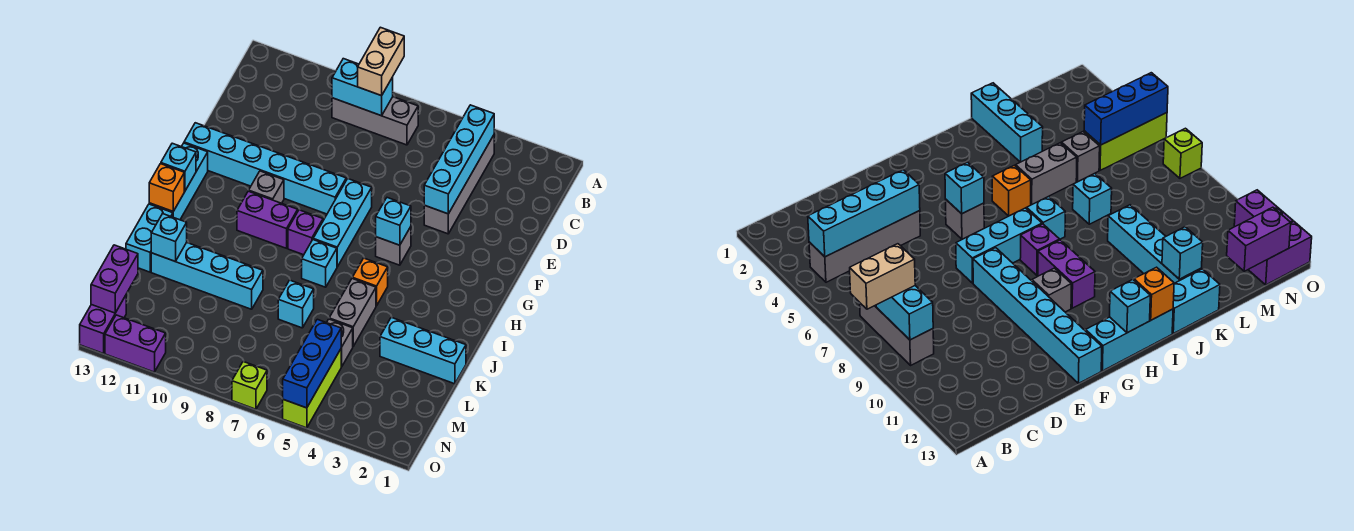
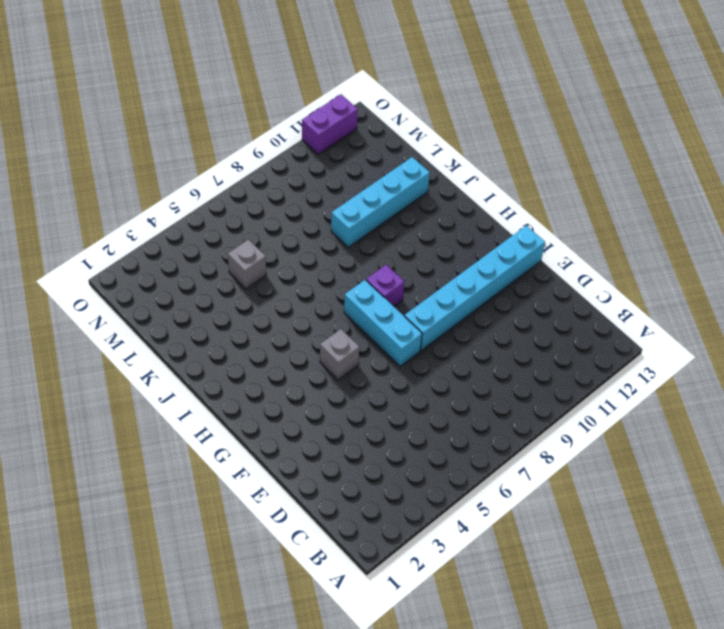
none -> grey 1x4 brick [424,135,494,234]
none -> grey 1x3 brick [332,97,418,145]
none -> grey 1x1 brick [249,171,284,203]
none -> cyan 1x3 brick [149,143,208,220]

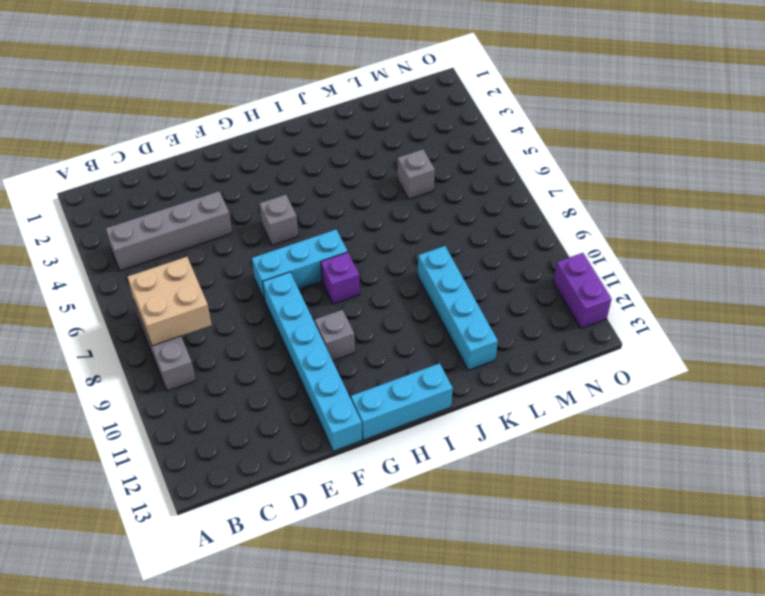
tan 2x2 brick [128,257,211,346] -> cyan 1x2 brick [332,59,393,116]
none -> purple 1x2 brick [237,191,298,248]
none -> orange 1x1 brick [352,258,388,306]
none -> cyan 1x1 brick [302,240,337,287]
none -> grey 1x2 brick [329,279,376,346]

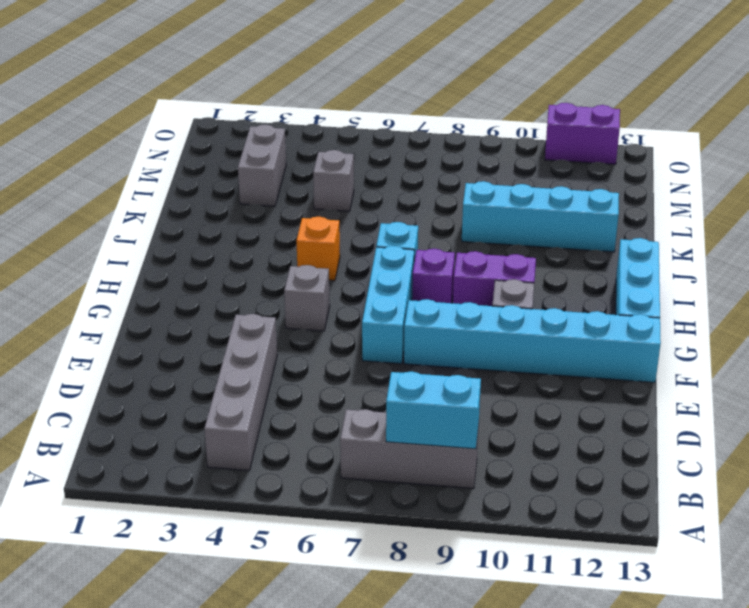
grey 1x2 brick [238,125,286,206] -> grey 1x2 brick moved to [329,279,376,346]
none -> cyan 1x2 brick [126,204,173,272]
none -> cyan 1x3 brick [380,317,466,384]
none -> cyan 1x1 brick [278,280,314,328]
none -> lime 1x3 brick [283,349,341,428]

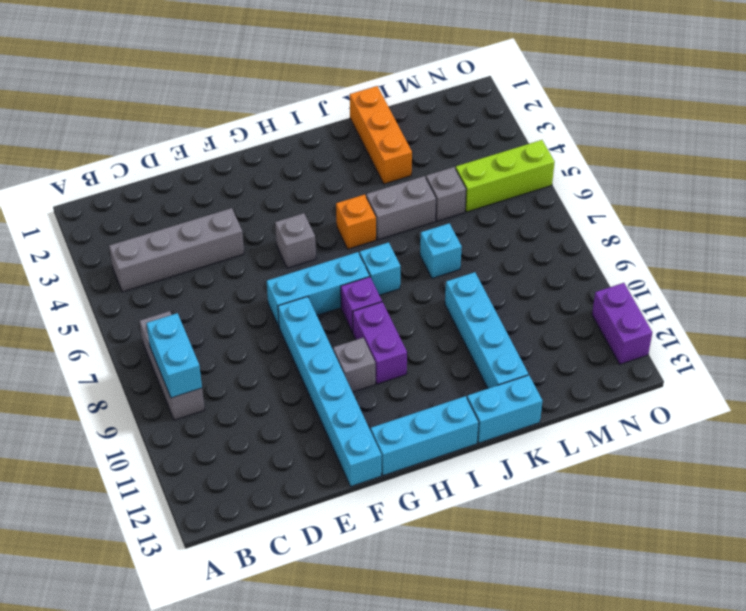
orange 1x3 brick [350,86,412,184] -> cyan 1x3 brick [380,317,466,384]
none -> purple 1x2 brick [80,295,126,353]
none -> lime 1x1 brick [232,362,267,409]
none -> cyan 1x4 brick [424,105,494,214]
none -> cyan 1x1 brick [376,198,411,245]

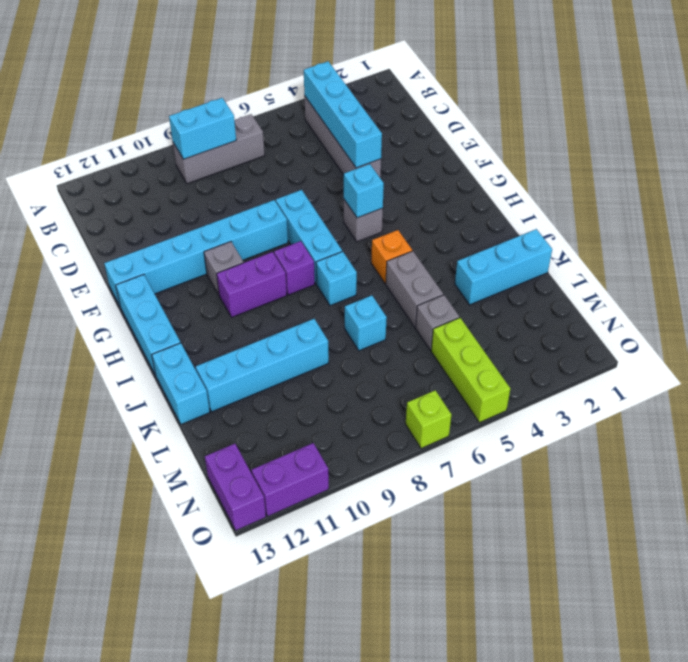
none -> cyan 1x1 brick [161,143,196,191]
none -> orange 1x1 brick [149,164,184,211]
none -> cyan 1x1 brick [151,214,187,261]
none -> blue 1x3 brick [283,319,341,408]

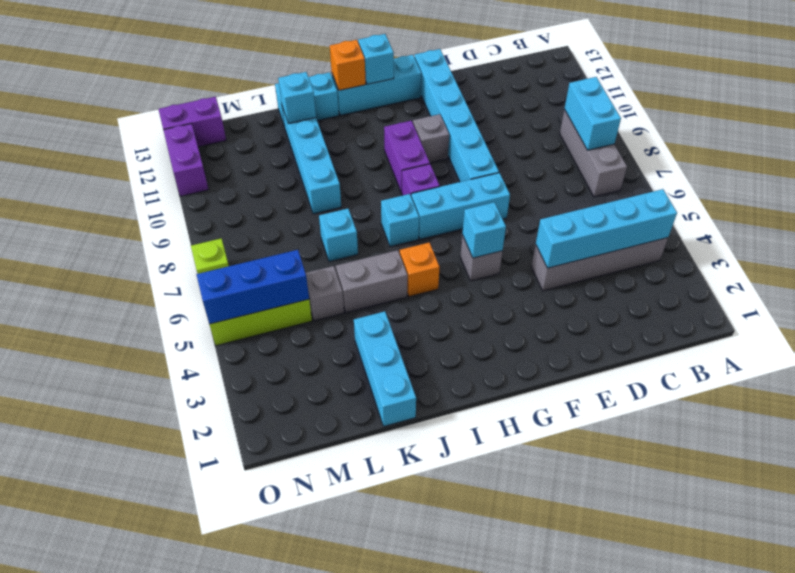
none -> purple 1x2 brick [91,245,138,313]
none -> tan 1x2 brick [358,27,404,96]

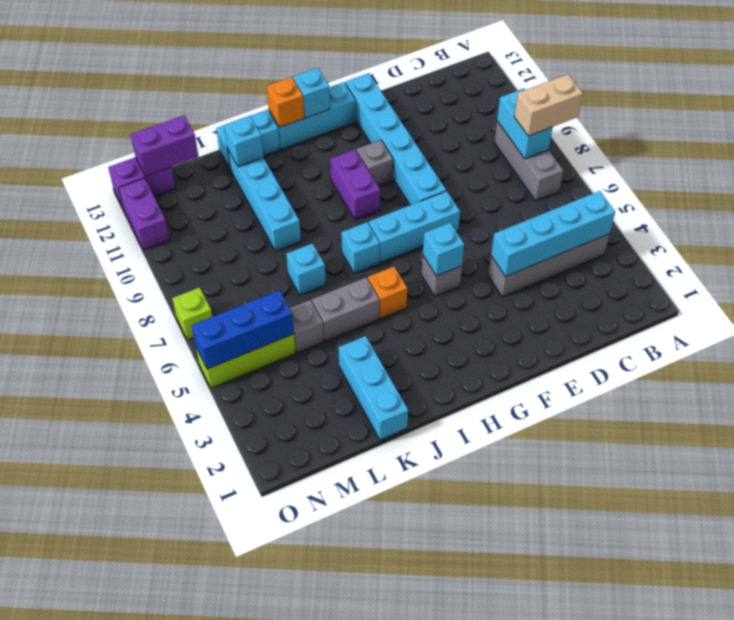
none -> purple 1x1 brick [288,210,323,255]

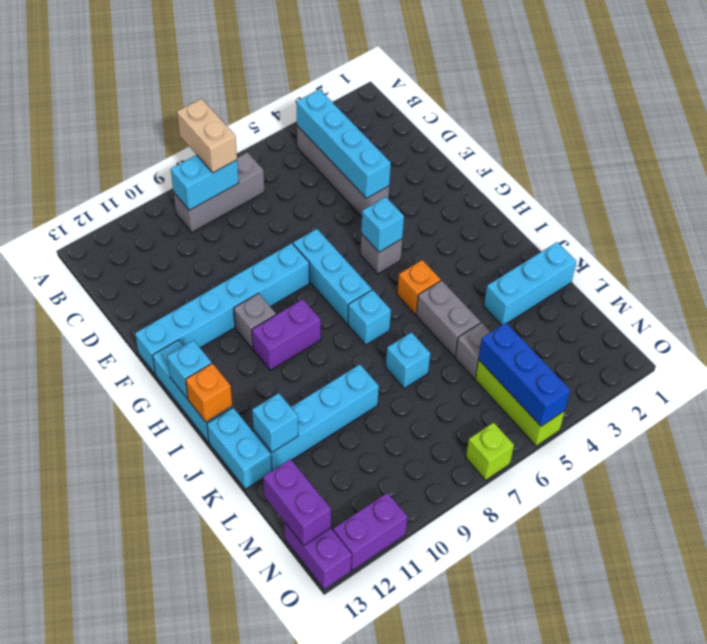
none -> purple 1x1 brick [288,210,323,255]

